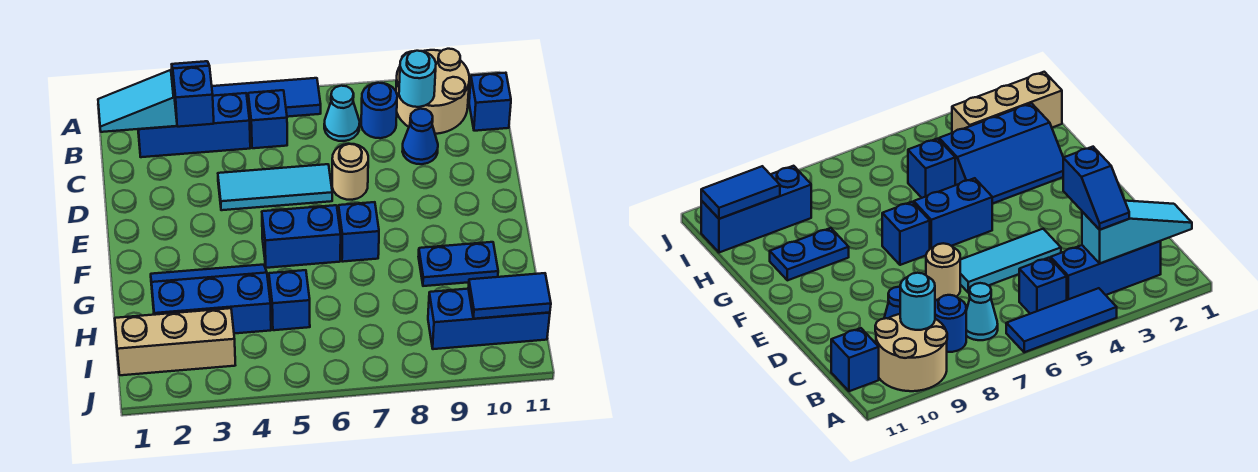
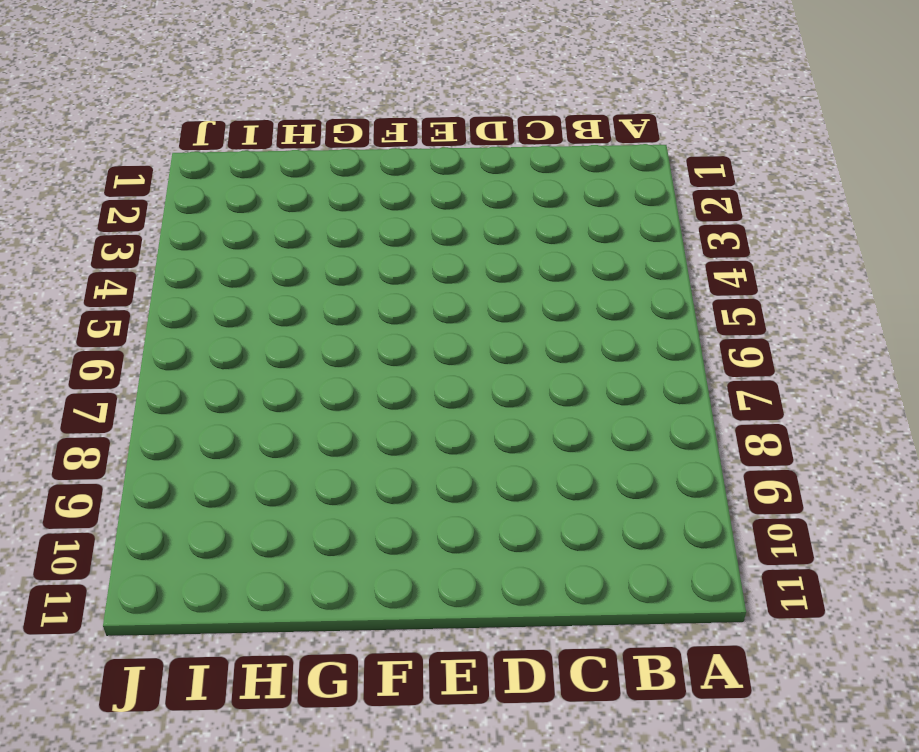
none -> blue 1x3 tile [212,78,321,117]
none -> tan 2x2 round brick [396,49,469,134]
none -> blue 1x3 brick [138,93,250,157]

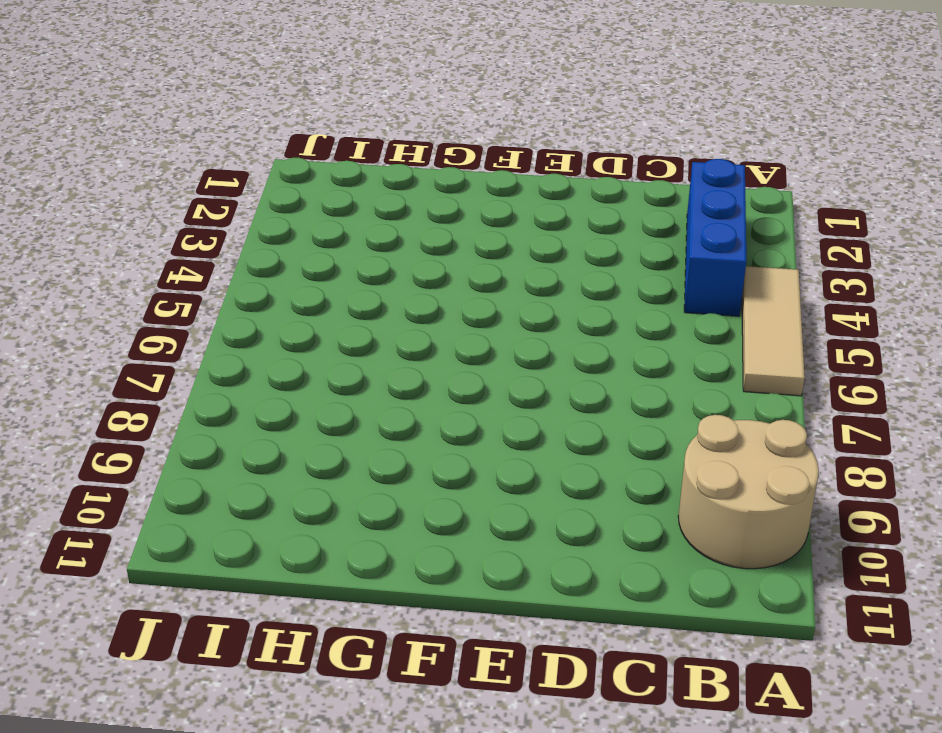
tan 1x3 tile [742,266,805,396] -> blue 1x3 tile [212,78,321,117]
none -> blue 1x1 brick [248,90,287,148]
none -> cyan 1x1 cone [324,86,360,141]
none -> blue 1x1 round brick [361,83,397,138]

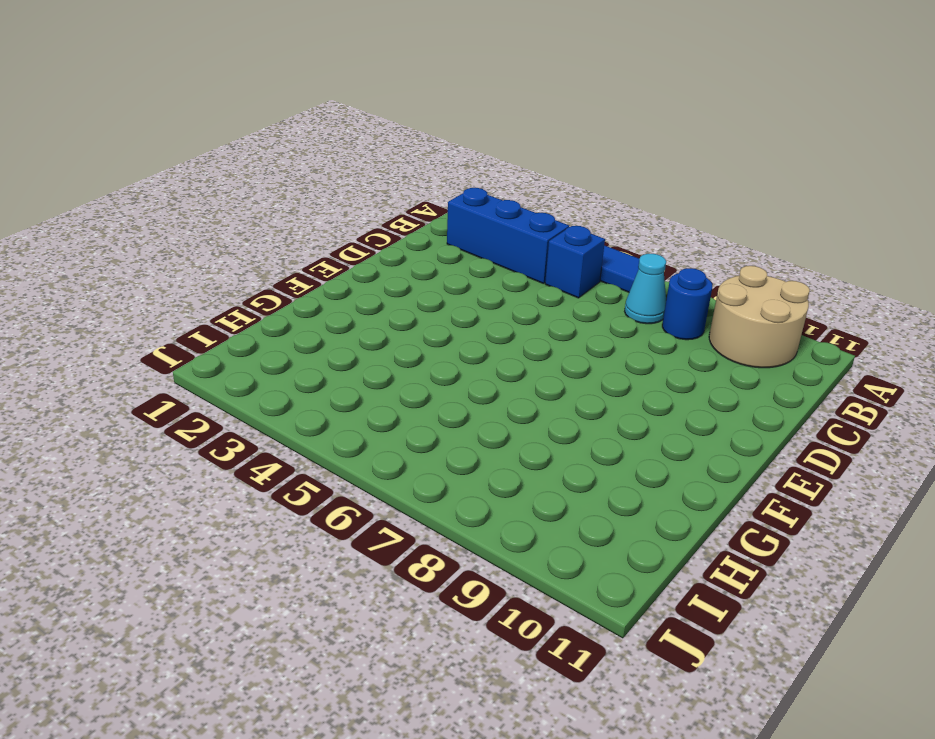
none -> blue 1x1 brick [469,73,511,131]
none -> blue 1x1 cone [402,109,438,164]
none -> cyan 1x3 tile [218,164,332,210]

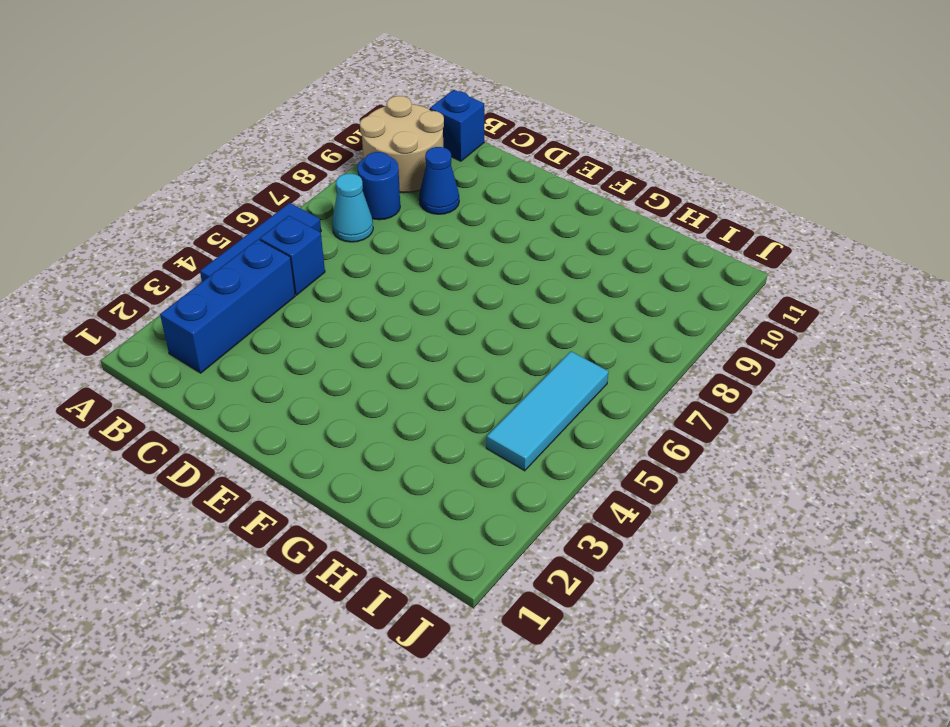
cyan 1x3 tile [486,351,608,471] -> cyan 1x3 tile moved to [218,164,332,210]
none -> tan 1x1 round brick [332,144,368,200]
none -> blue 1x2 brick [262,205,341,268]
none -> blue 1x1 brick [338,202,379,262]

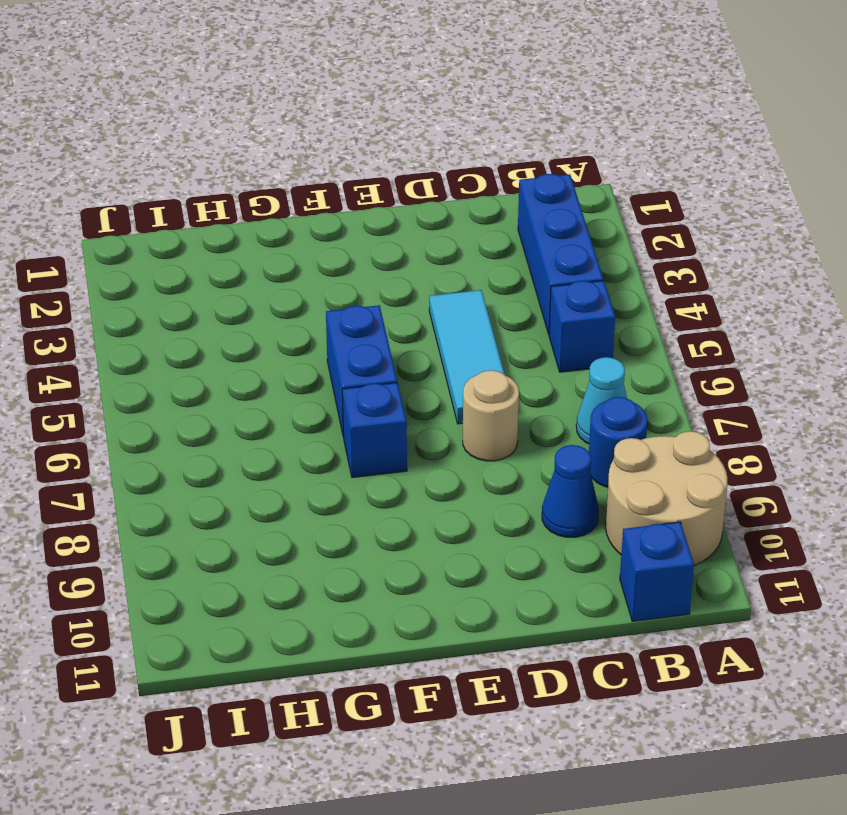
none -> blue 1x3 tile [212,78,321,117]
none -> blue 2x3 slope [151,265,271,334]
none -> blue 1x2 plate [418,242,498,286]

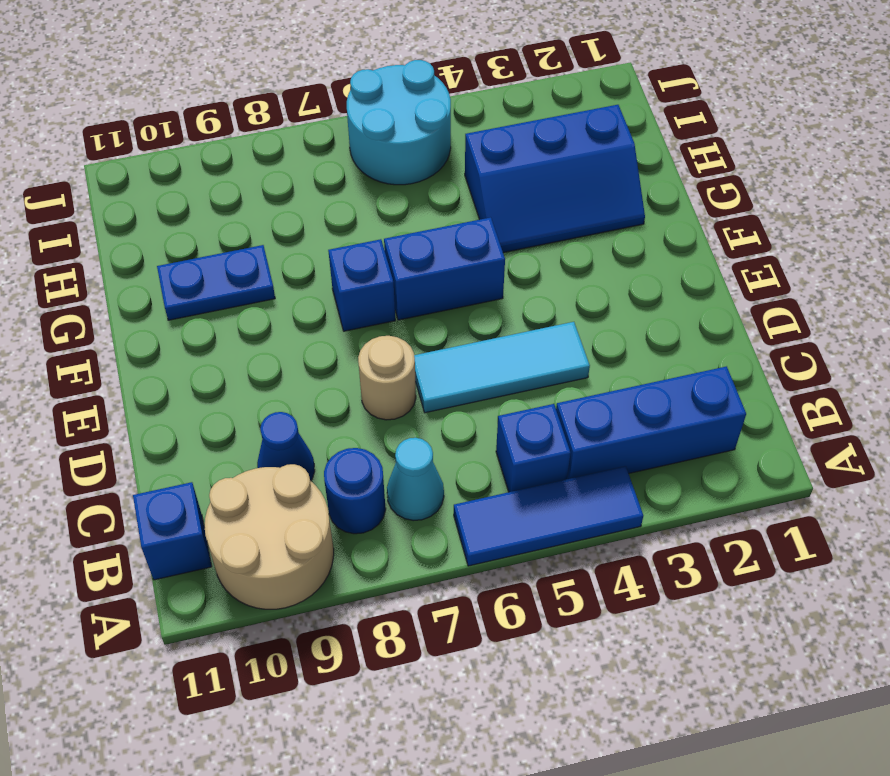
cyan 2x2 round brick [347,60,451,185] -> none
none -> blue 1x1 brick [269,270,310,330]
none -> tan 1x3 brick [115,308,235,375]
none -> blue 1x3 brick [428,289,550,349]

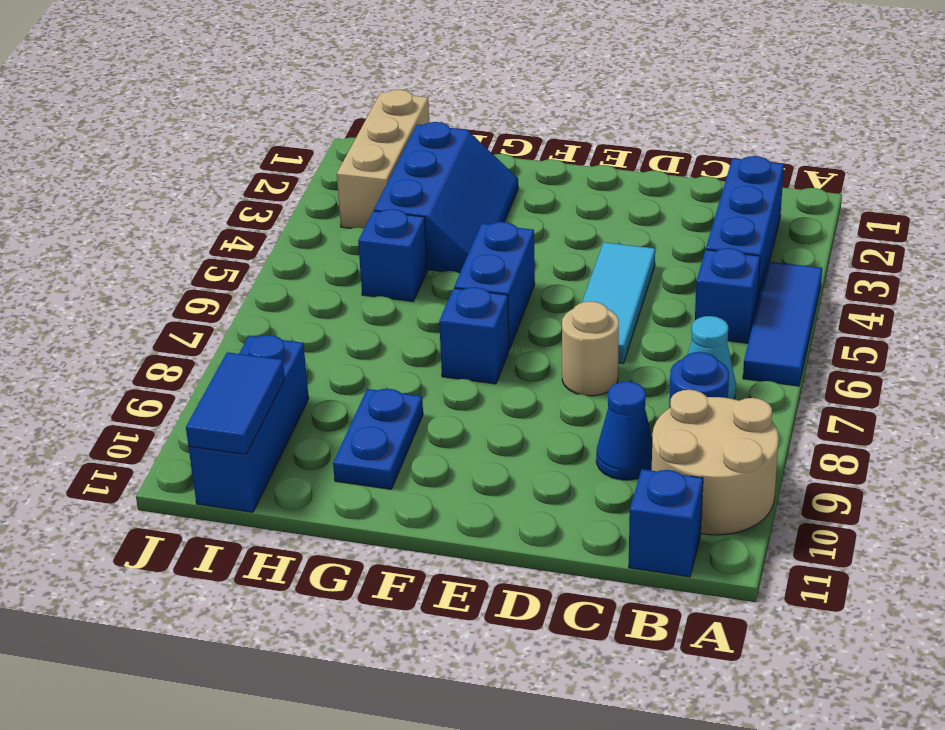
none -> cyan 1x3 slope [98,70,177,132]
none -> cyan 1x1 round brick [399,51,436,107]
none -> blue 1x2 slope [172,61,214,127]

